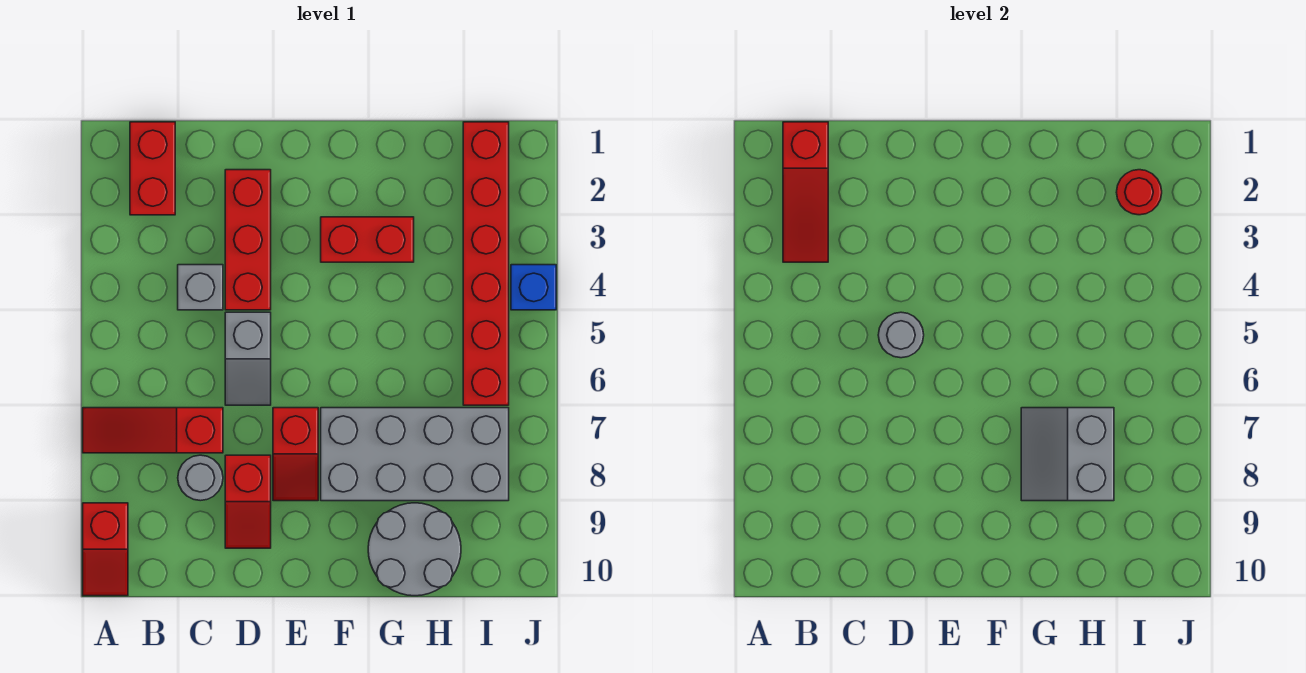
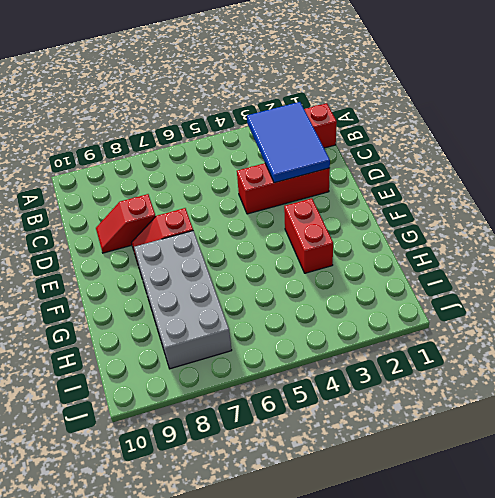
blue 2x3 tile [247,102,330,183] -> red 1x3 slope [783,122,828,262]
none -> red 1x3 slope [83,408,223,453]
none -> red 1x2 slope [83,503,128,596]
none -> grey 1x1 brick [178,265,223,310]

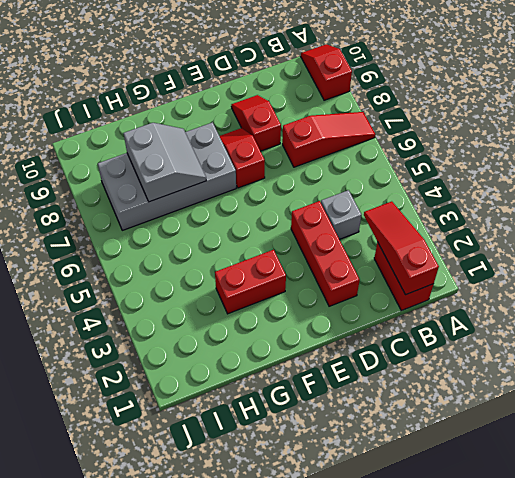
none -> grey 1x1 round brick [178,455,223,501]
none -> grey 1x2 slope [225,312,271,405]
none -> grey 2x2 round brick [368,503,461,596]

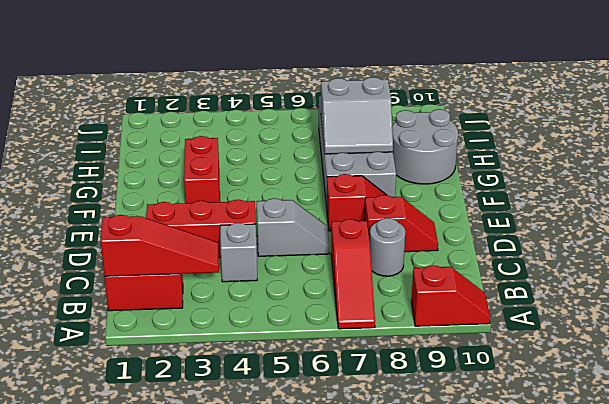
none -> red 1x6 brick [463,122,509,405]
none -> blue 1x1 brick [511,265,556,310]
none -> grey 1x1 round brick [878,312,924,358]

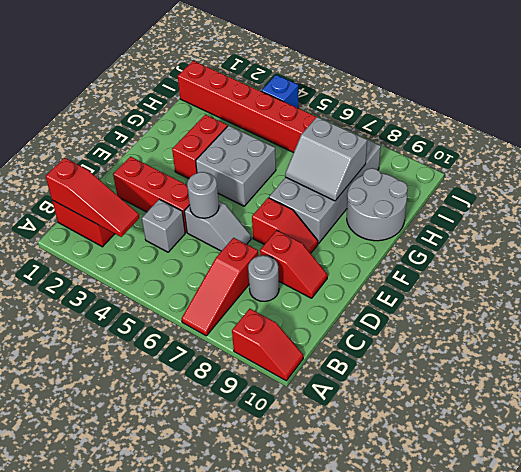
grey 2x2 brick [196,126,276,206] -> none
none -> red 1x1 round brick [1116,170,1162,215]

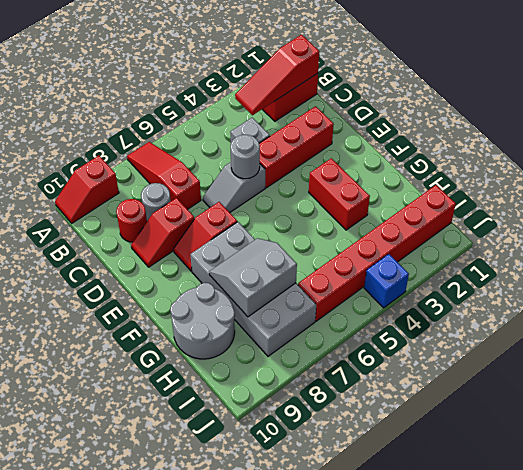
red 1x1 round brick [116,199,147,242] -> red 1x1 round brick moved to [1116,170,1162,215]

